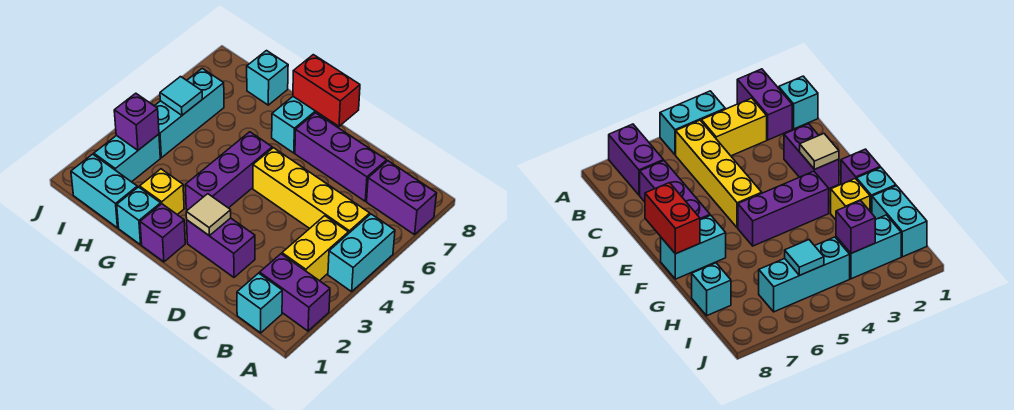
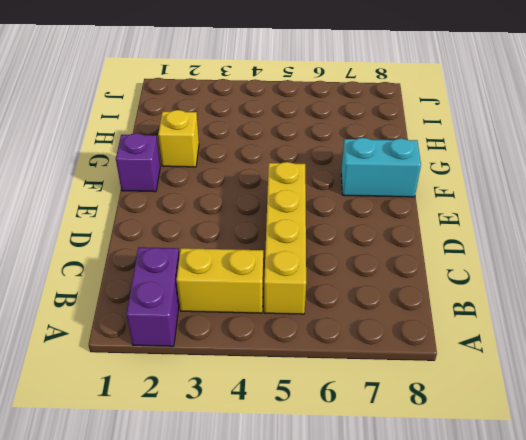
none -> cyan 1x2 brick [328,214,395,292]
none -> purple 1x2 brick [367,161,437,235]
none -> cyan 1x1 brick [237,273,282,333]

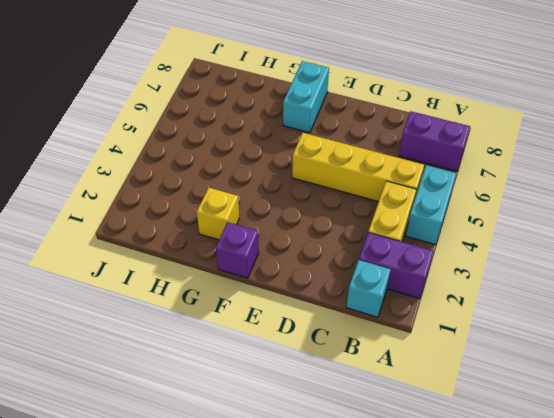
none -> purple 1x3 brick [295,113,387,201]
none -> purple 1x2 brick [187,218,255,277]
none -> purple 1x3 brick [185,132,272,210]

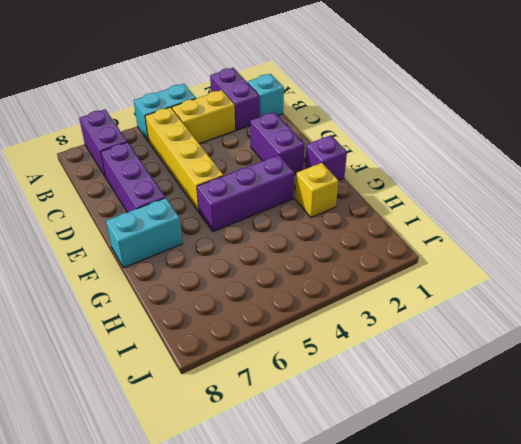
none -> cyan 1x1 brick [117,187,161,245]
none -> cyan 1x2 brick [71,154,137,228]
none -> cyan 1x1 brick [247,51,288,105]

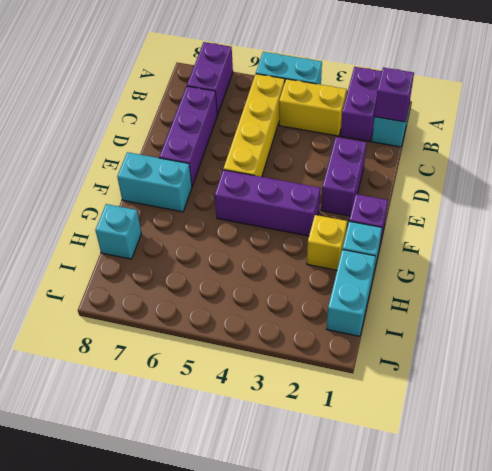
purple 1x1 brick [374,68,414,122] -> purple 1x1 brick moved to [114,93,159,150]
none -> cyan 1x2 brick [94,134,160,182]
none -> cyan 1x3 brick [155,68,224,158]
none -> tan 1x1 tile [186,194,231,236]

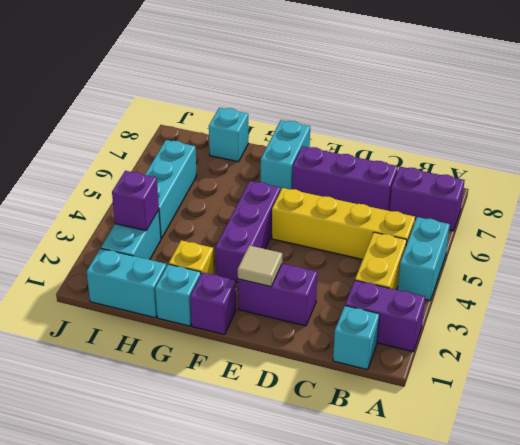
none -> red 1x2 brick [293,55,360,126]
none -> cyan 1x1 tile [160,77,202,115]

